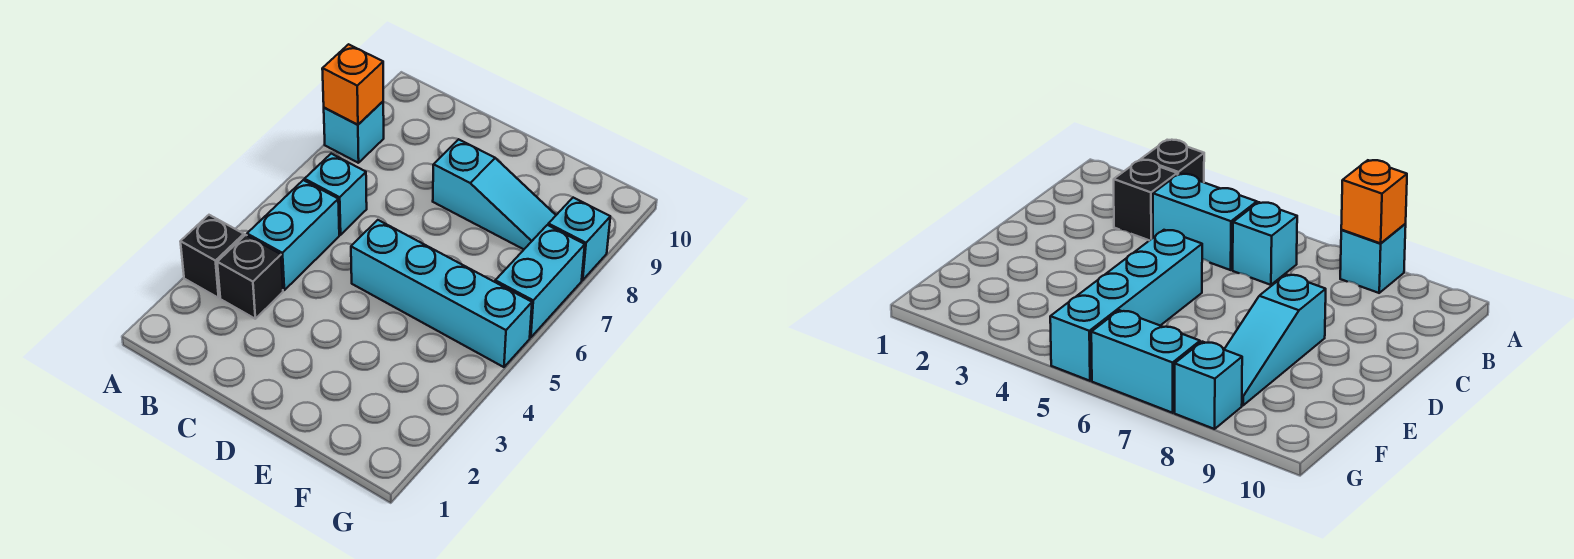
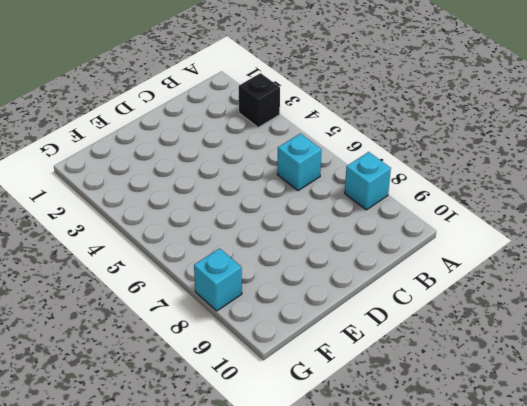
none -> black 1x1 brick [217,235,283,319]
none -> cyan 1x2 brick [247,180,339,290]

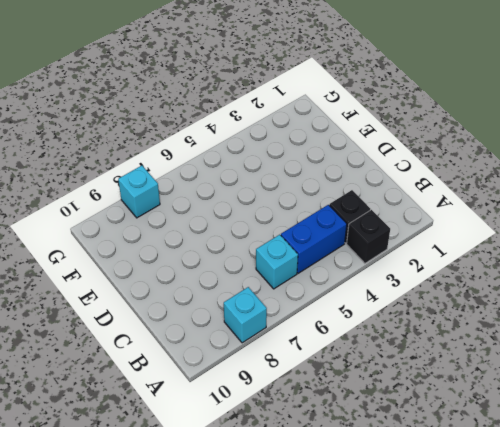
blue 1x2 brick [281,205,347,273] -> cyan 1x2 brick [247,180,339,290]
none -> cyan 1x4 brick [351,220,532,367]
none -> cyan 1x3 slope [433,139,556,249]

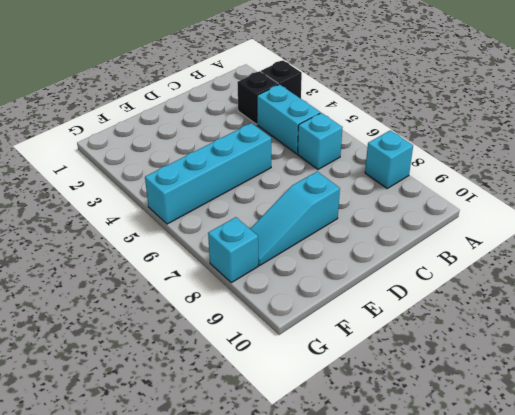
none -> cyan 1x2 brick [495,225,585,338]
none -> orange 1x1 brick [322,44,383,125]

